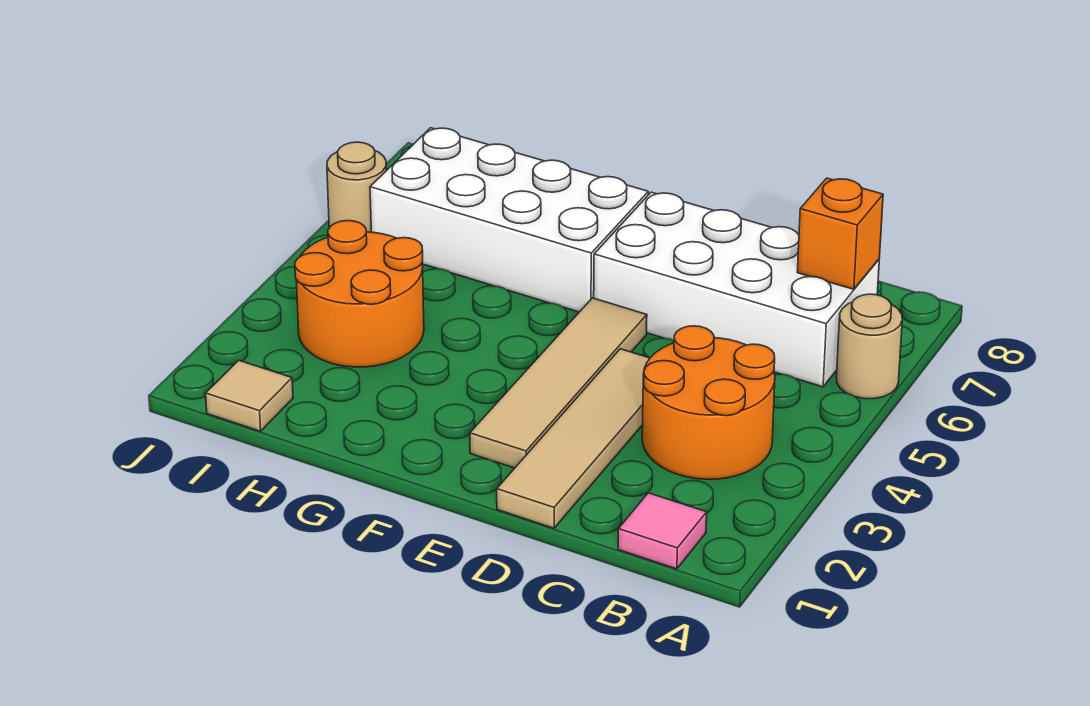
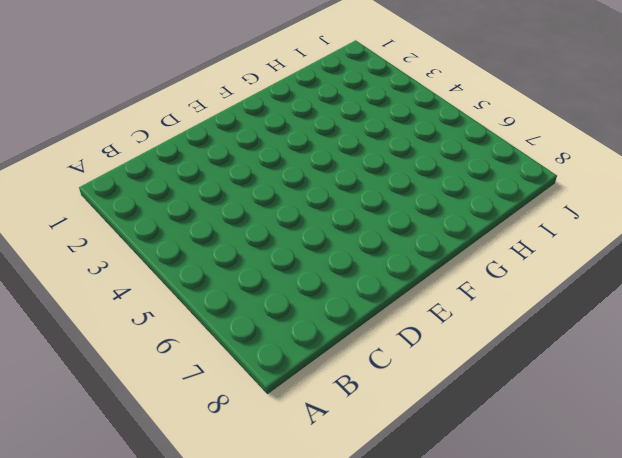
none -> tan 1x1 round brick [836,294,902,399]
none -> pink 1x1 tile [618,493,707,569]

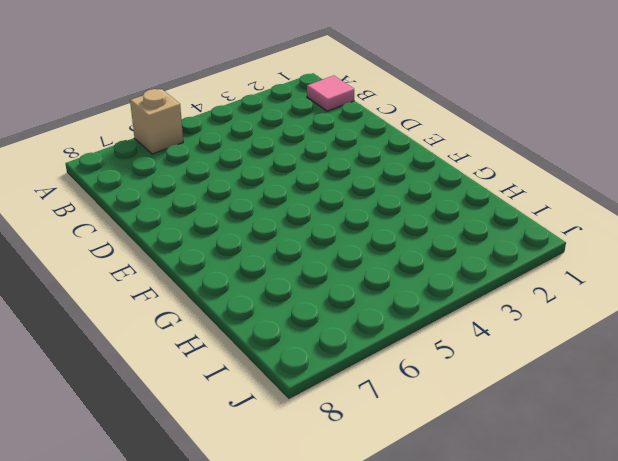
tan 1x1 brick [130,89,183,154] -> tan 1x1 round brick [836,294,902,399]
none -> orange 2x2 round brick [642,326,775,479]
none -> white 2x4 brick [594,192,879,387]

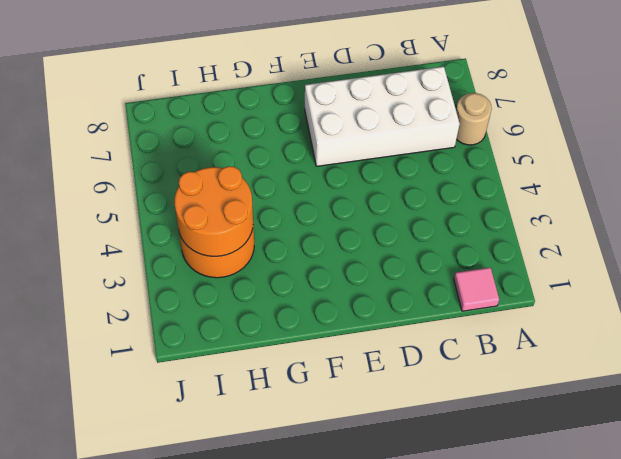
orange 2x2 round brick [174,166,253,256] -> orange 2x2 round brick moved to [642,326,775,479]
none -> tan 1x4 tile [497,349,650,528]
none -> tan 1x4 tile [470,298,647,468]

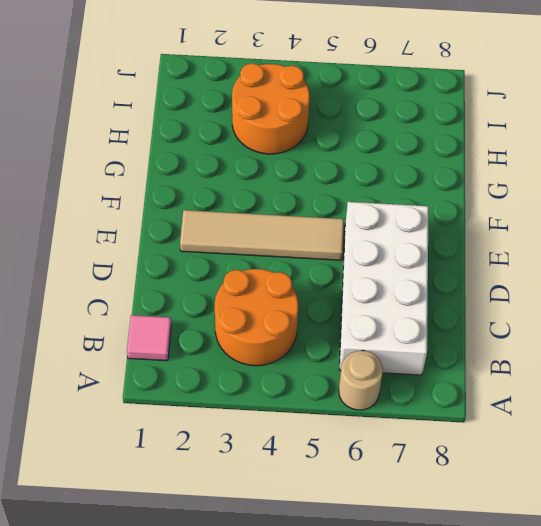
none -> tan 1x4 tile [497,349,650,528]
none -> white 2x4 brick [370,128,648,312]

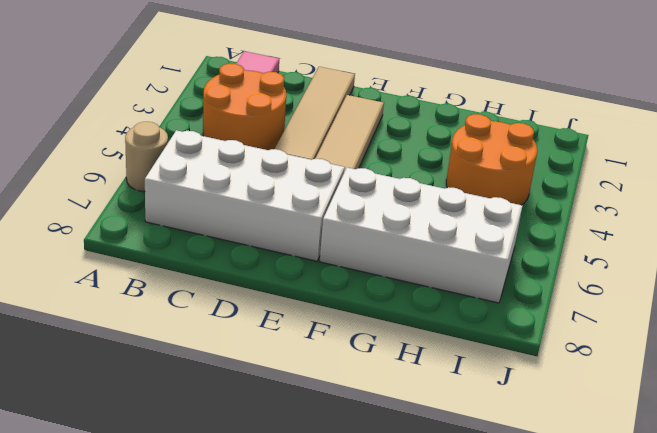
none -> tan 1x1 tile [206,360,293,431]
none -> tan 1x1 round brick [327,142,386,232]

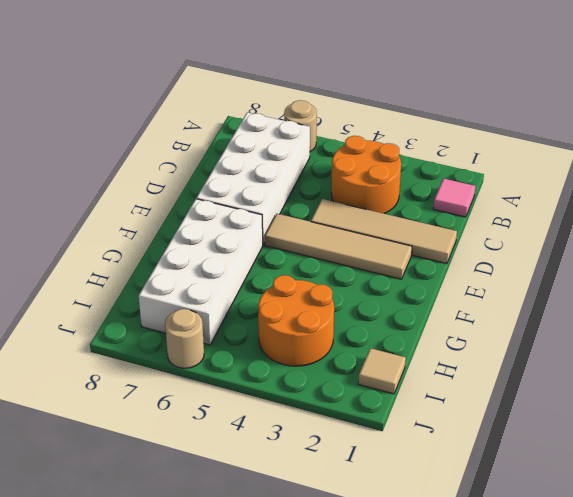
none -> orange 1x1 brick [797,178,883,289]

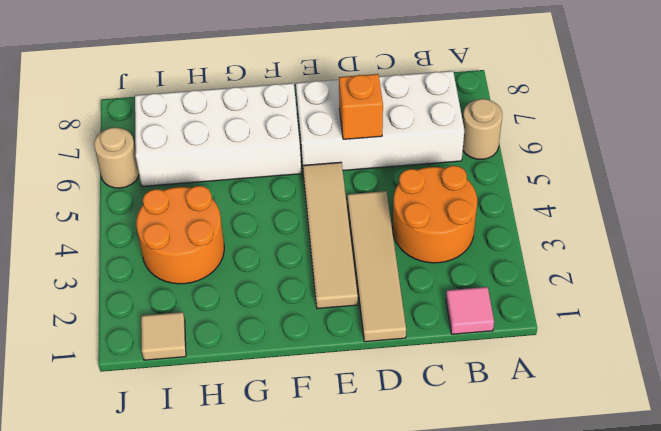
orange 1x1 brick [339,74,383,139] -> orange 1x1 brick moved to [797,178,883,289]

